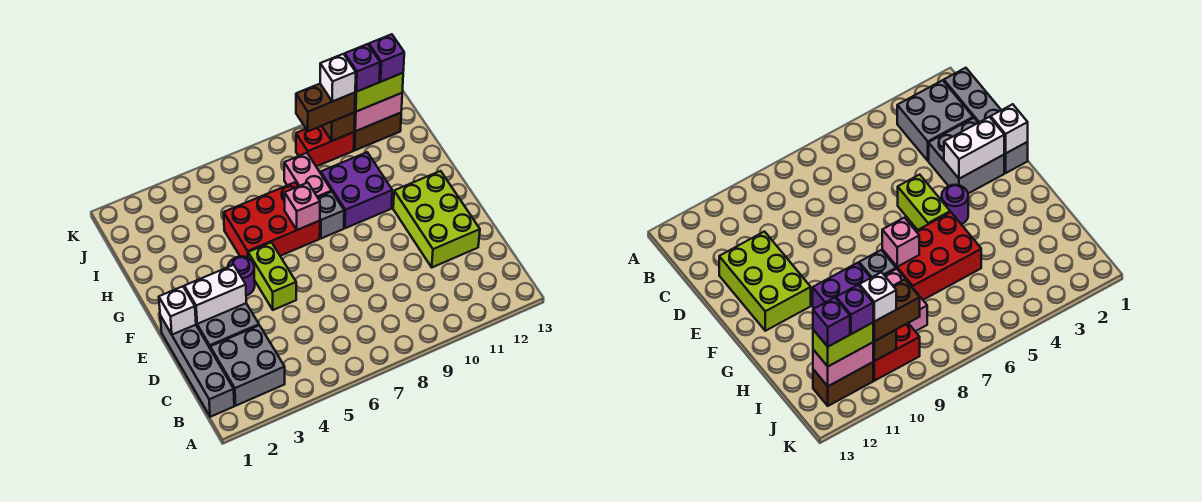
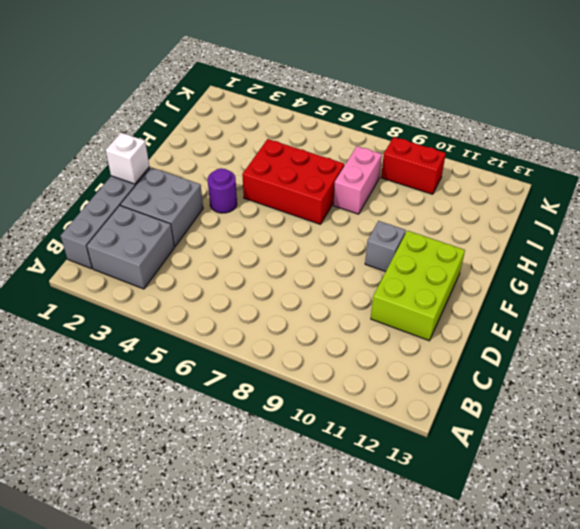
grey 1x1 brick [365,221,406,272] -> grey 1x1 brick moved to [318,192,344,238]
none -> lime 1x2 brick [248,242,296,310]
none -> purple 2x2 brick [321,152,392,228]
none -> brown 1x2 brick [354,113,401,150]

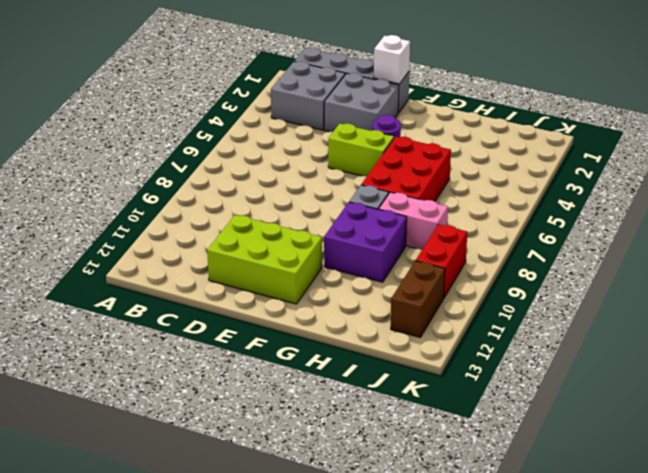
none -> white 1x2 brick [184,265,246,324]
none -> pink 1x1 brick [285,183,320,230]
none -> brown 1x1 brick [322,113,355,141]

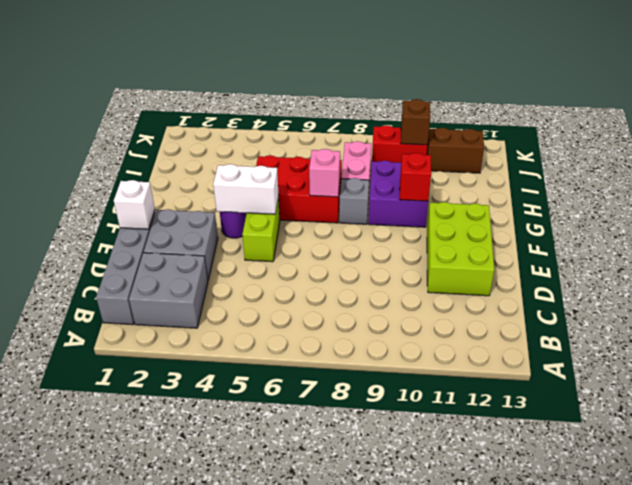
white 1x2 brick [213,164,279,214] -> white 1x2 brick moved to [184,265,246,324]
red 1x1 brick [400,153,431,201] -> none
none -> pink 1x2 brick [354,93,402,131]
none -> brown 1x2 brick [296,84,355,131]
none -> lime 1x2 brick [355,73,403,112]

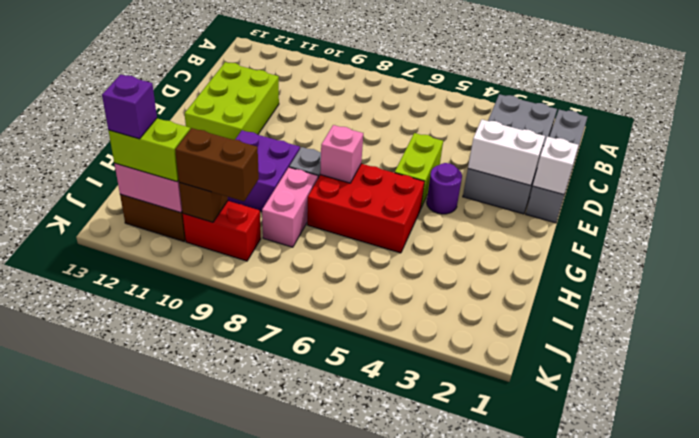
none -> white 1x1 brick [320,54,356,102]
none -> purple 1x1 brick [345,44,380,92]

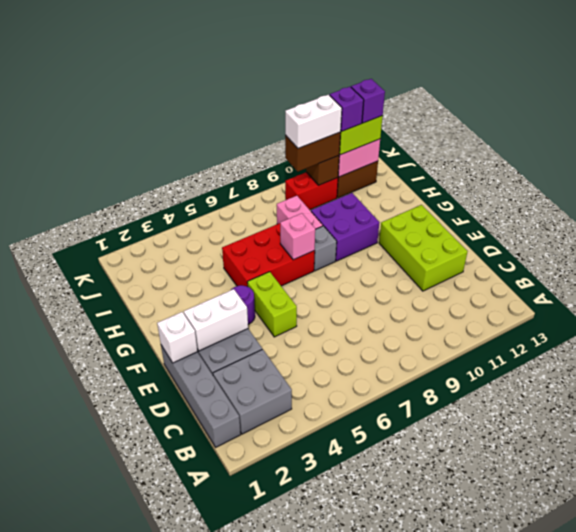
white 1x2 brick [285,95,342,148] -> white 1x1 brick [320,54,356,102]

